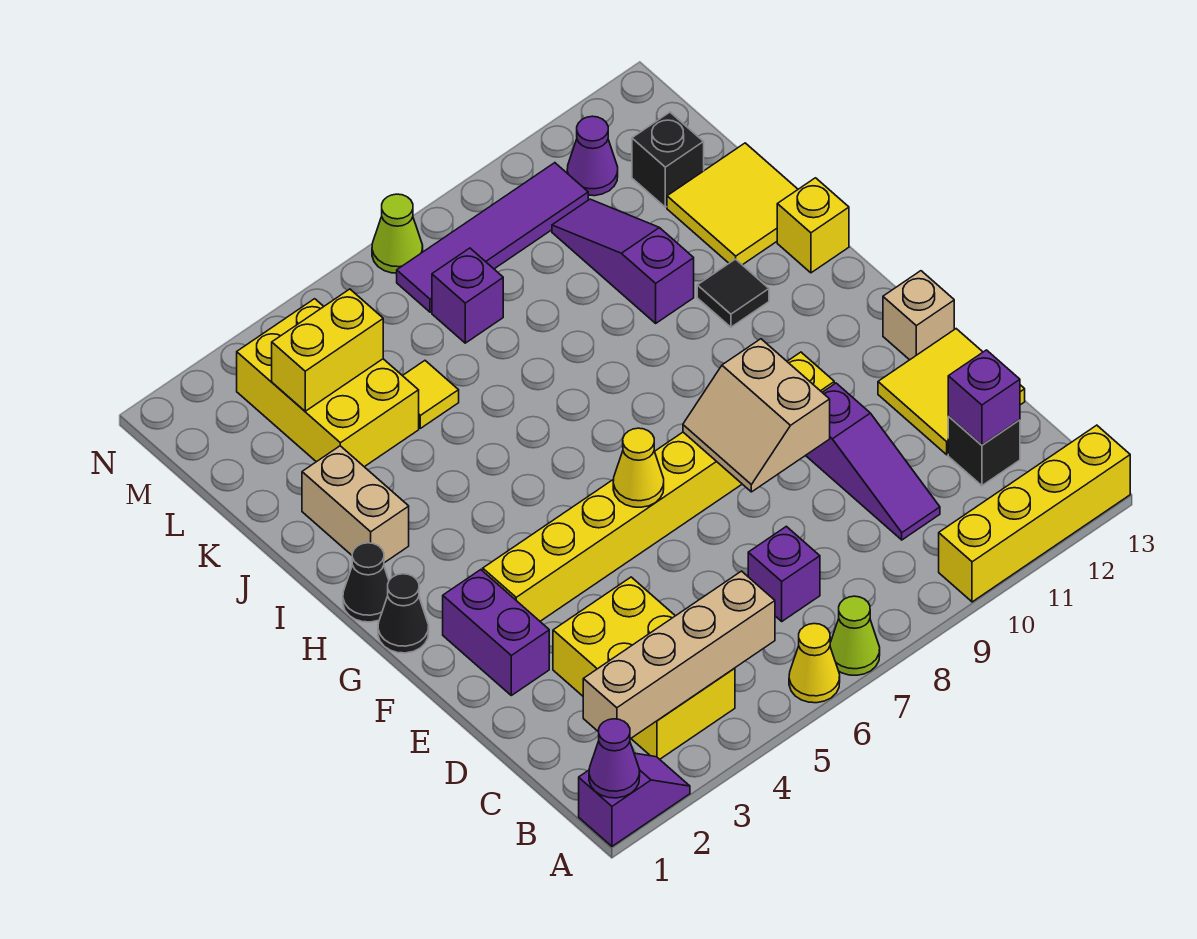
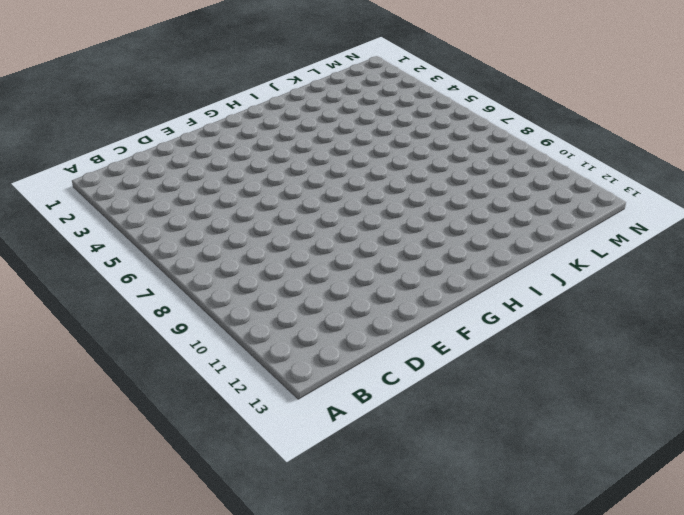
none -> purple 1x2 slope [579,753,690,846]
none -> yellow 1x1 cone [789,624,840,703]
none -> lime 1x1 cone [830,596,880,675]
none -> yellow 1x4 brick [939,425,1130,602]

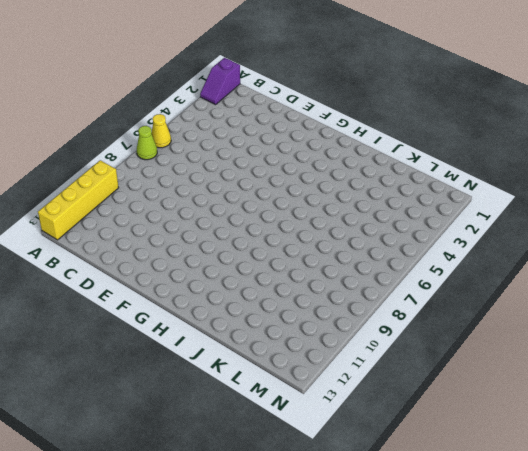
none -> yellow 2x3 brick [553,577,735,759]
none -> purple 1x1 brick [748,526,820,621]
none -> purple 1x3 slope [806,383,940,540]
none -> black 1x1 brick [948,417,1020,486]

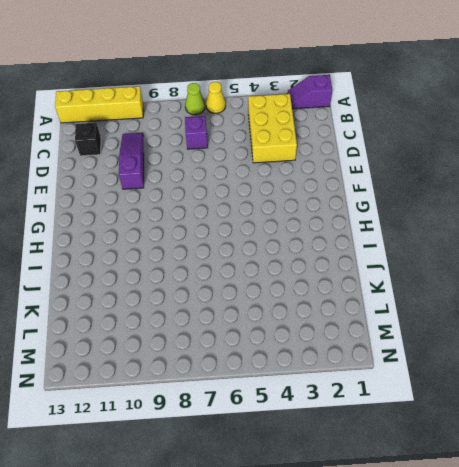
none -> yellow 2x2 tile [878,329,1025,455]
none -> purple 1x2 brick [443,570,549,695]
none -> yellow 1x8 brick [483,352,834,621]
none -> tan 1x1 brick [883,271,954,360]

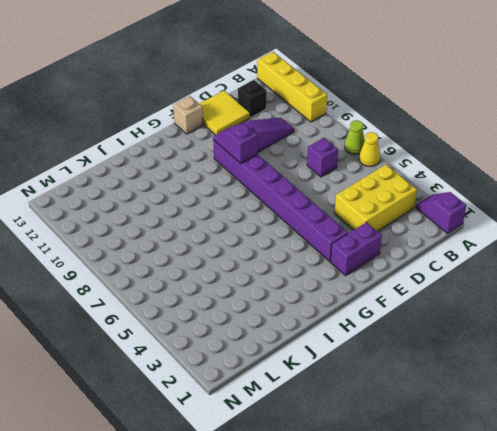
purple 1x8 brick [213,140,348,261] -> yellow 1x8 brick [483,352,834,621]
purple 1x2 slope [213,123,258,163] -> tan 2x2 slope [683,339,830,492]
none -> black 1x1 cone [378,574,429,653]
none -> black 1x1 cone [343,543,389,622]
none -> tan 1x2 brick [302,446,409,563]
none -> black 1x1 tile [697,259,769,327]

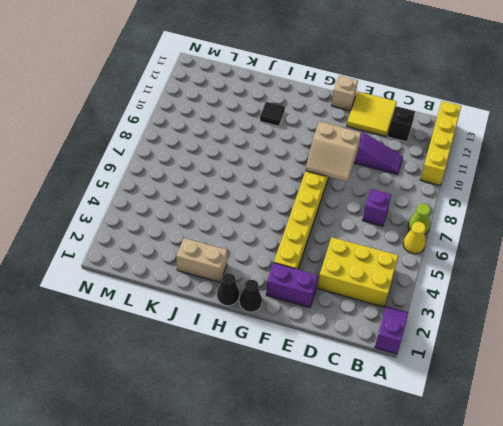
none -> yellow 1x1 brick [777,178,849,273]
none -> purple 1x3 slope [552,199,694,323]
none -> yellow 2x2 tile [667,143,798,265]
none -> yellow 2x3 brick [237,299,419,467]

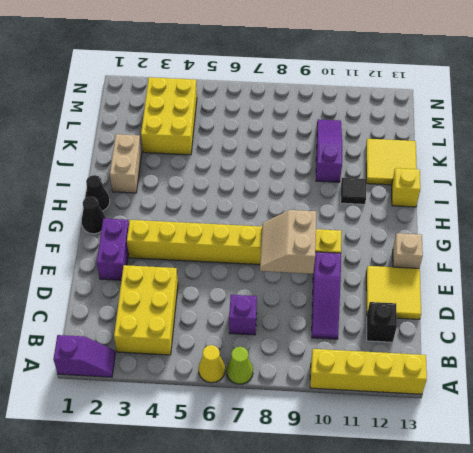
none -> yellow 1x1 tile [403,361,459,428]
none -> purple 1x1 brick [432,248,503,343]
none -> black 1x1 brick [632,112,704,207]
none -> purple 1x4 tile [397,163,588,312]

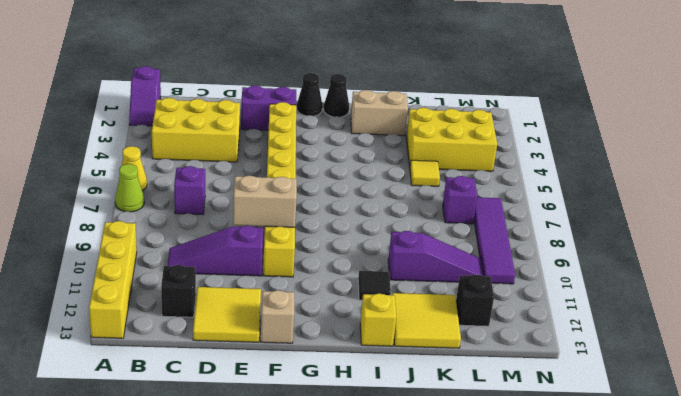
none -> purple 1x1 cone [567,116,618,196]
none -> lime 1x1 cone [372,194,423,273]
none -> purple 1x1 cone [589,719,640,798]
none -> tan 1x4 brick [583,571,775,739]

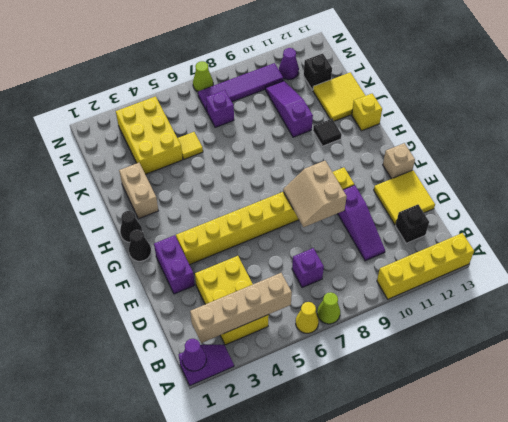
none -> purple 1x1 brick [948,350,1020,445]
none -> yellow 1x1 cone [613,428,664,507]
none -> yellow 1x2 brick [272,289,383,411]

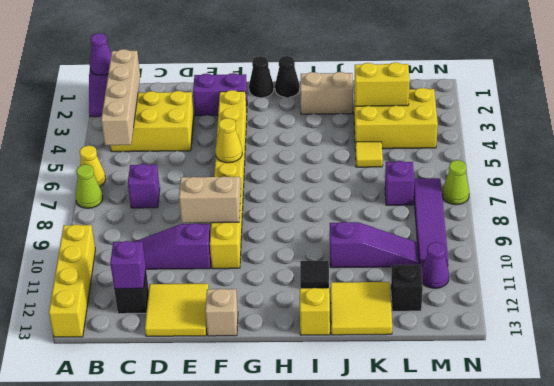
yellow 1x2 brick [354,62,410,106] -> yellow 1x2 brick turned to [272,289,383,411]

